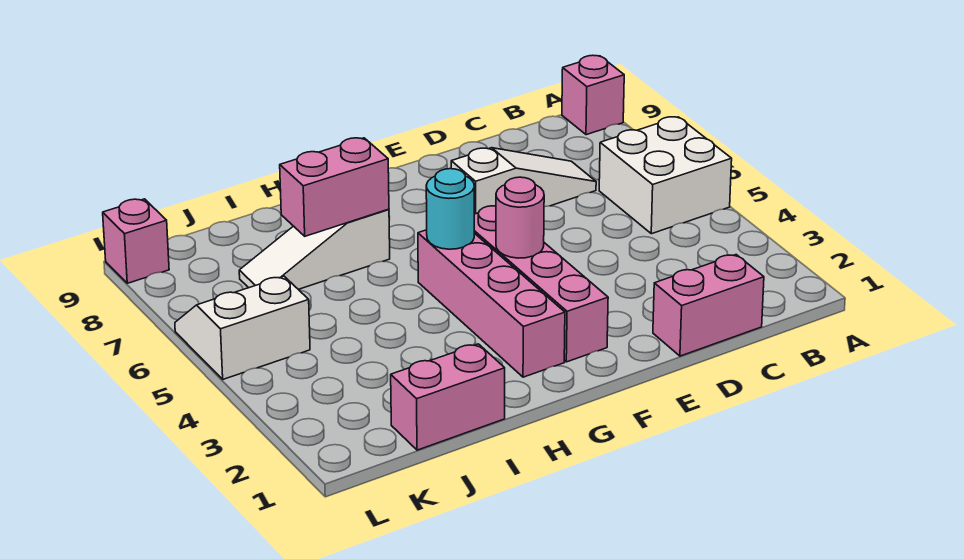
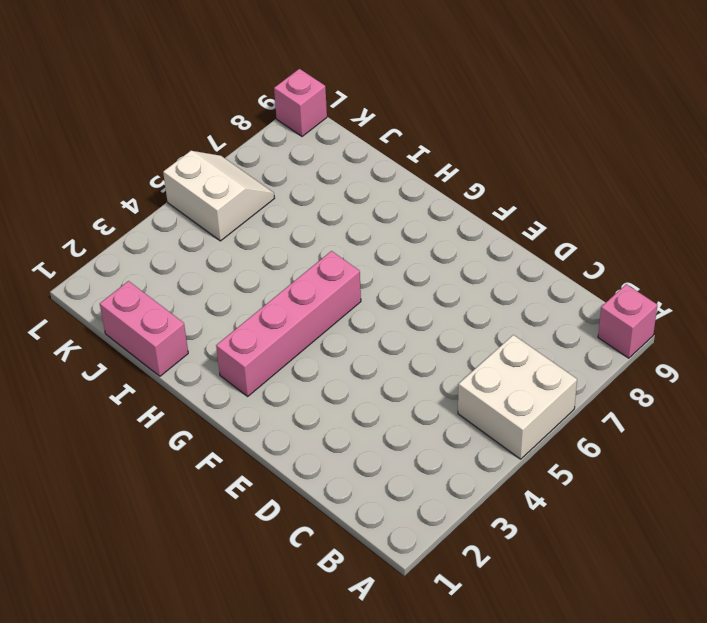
none -> pink 1x2 brick [653,255,764,356]
none -> white 1x3 slope [451,148,596,214]
none -> pink 1x4 brick [474,206,608,362]

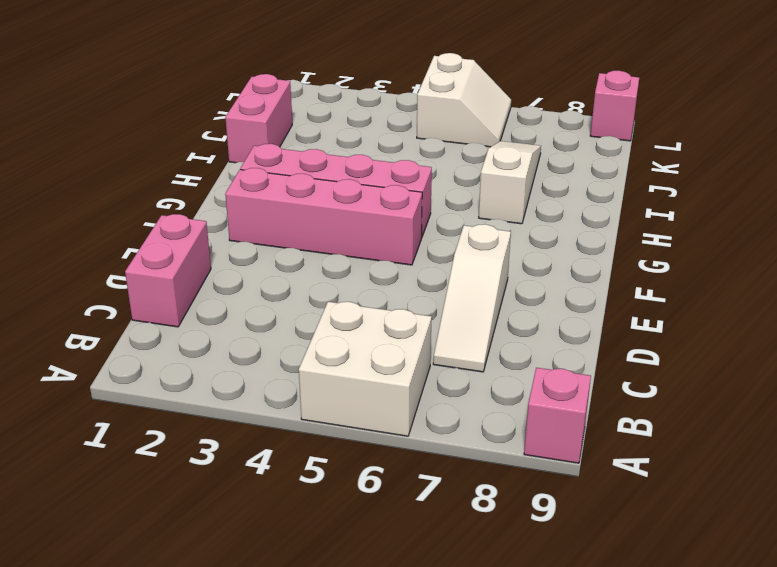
none -> pink 1x1 round brick [496,177,544,258]
none -> cyan 1x1 round brick [426,169,474,249]
none -> pink 1x2 brick [280,138,389,236]

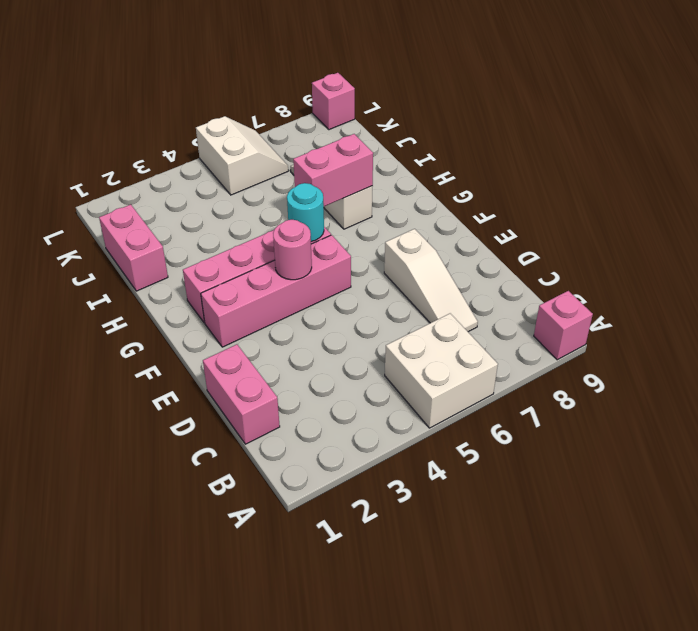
pink 1x2 brick [293,134,373,206] -> pink 1x2 brick turned to [280,138,389,236]

